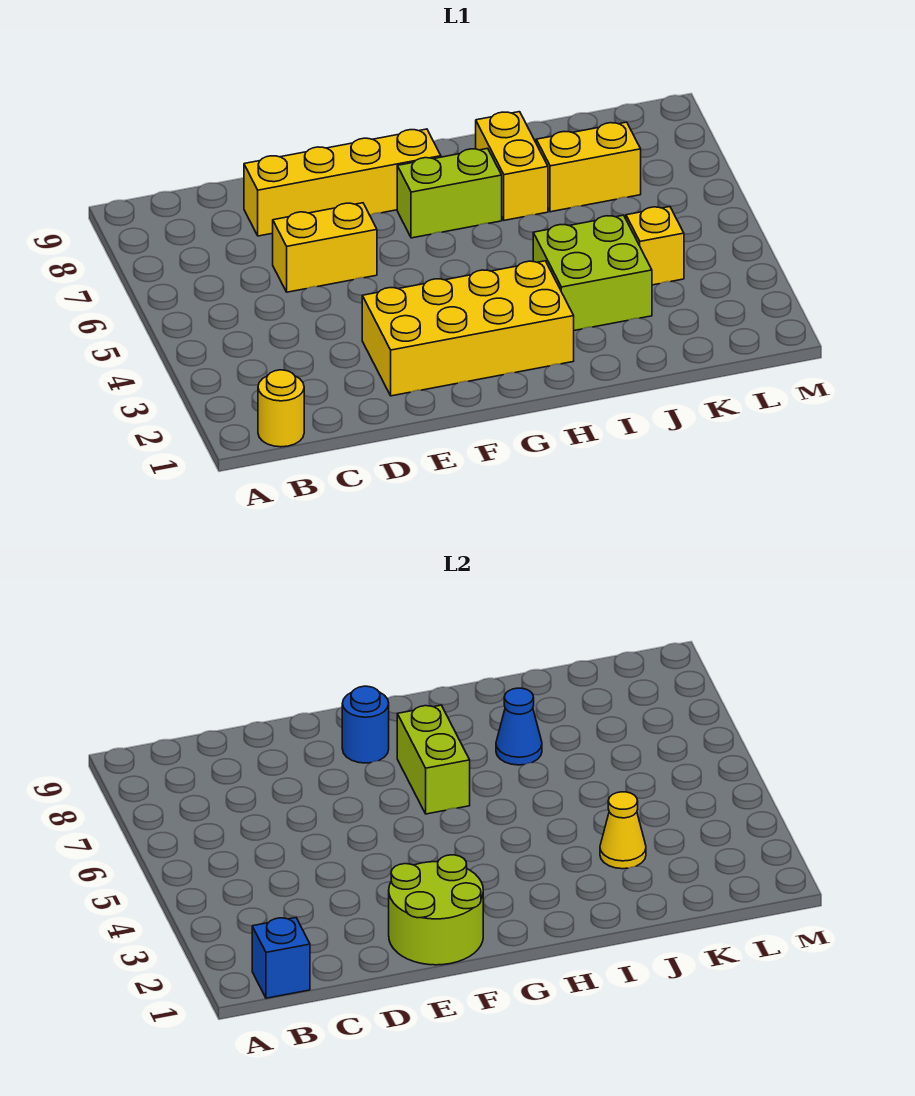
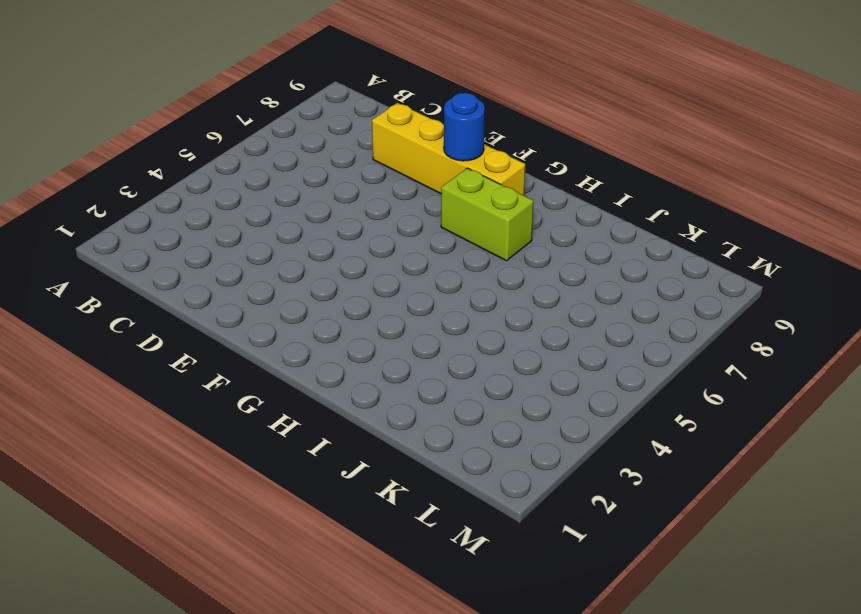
none -> yellow 1x1 round brick [258,370,304,447]
none -> yellow 1x2 brick [273,203,377,292]
none -> yellow 2x4 brick [362,261,574,396]

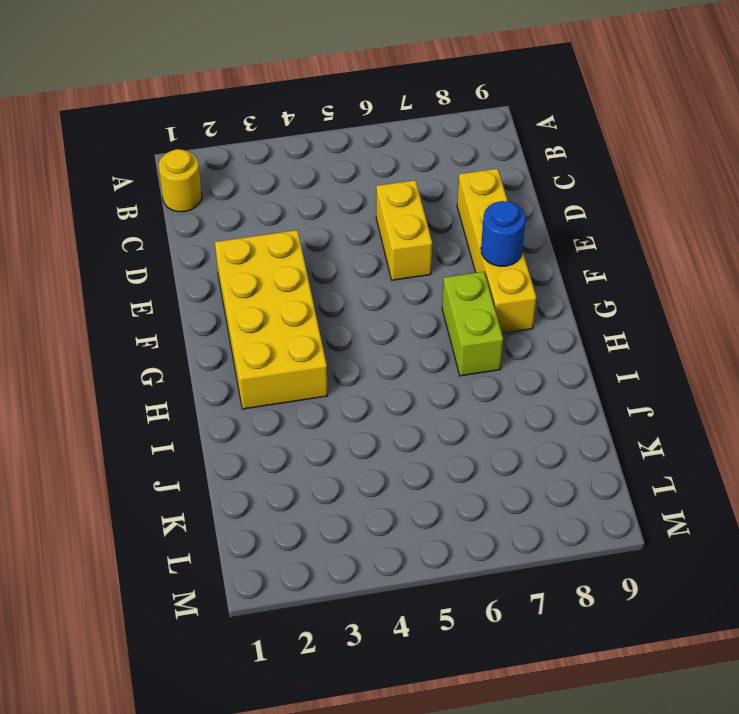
none -> lime 2x2 brick [533,215,652,331]
none -> yellow 1x2 brick [476,112,548,220]
none -> yellow 1x2 brick [536,122,641,212]

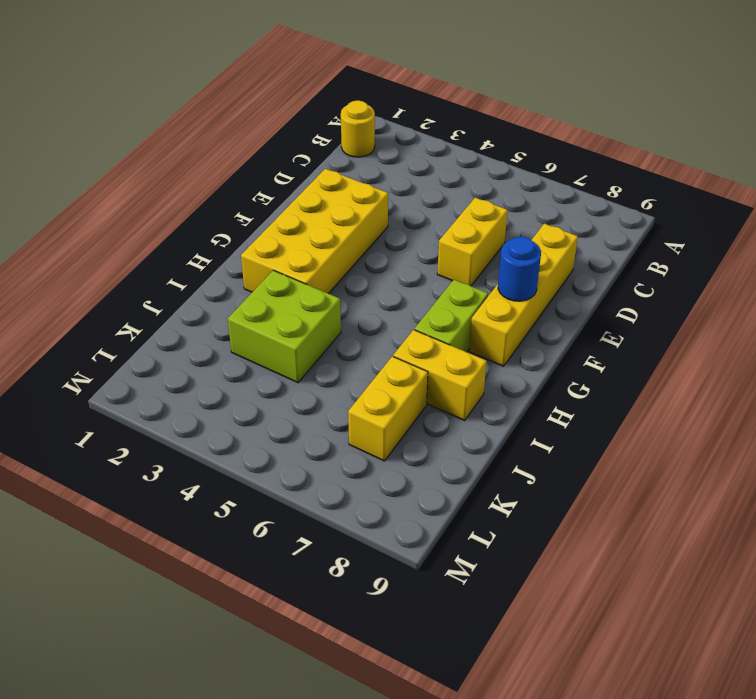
none -> yellow 1x1 brick [626,207,684,285]
none -> blue 1x1 brick [252,918,310,998]
none -> lime 2x2 round brick [389,855,483,965]

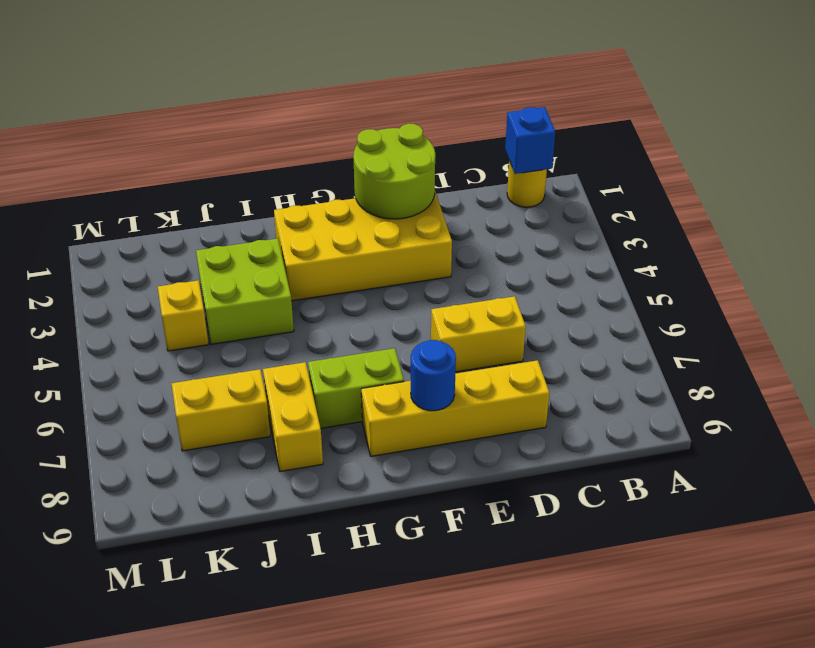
none -> lime 1x2 brick [397,705,470,814]
none -> blue 1x1 cone [496,688,542,765]
none -> yellow 1x1 cone [600,792,646,869]

